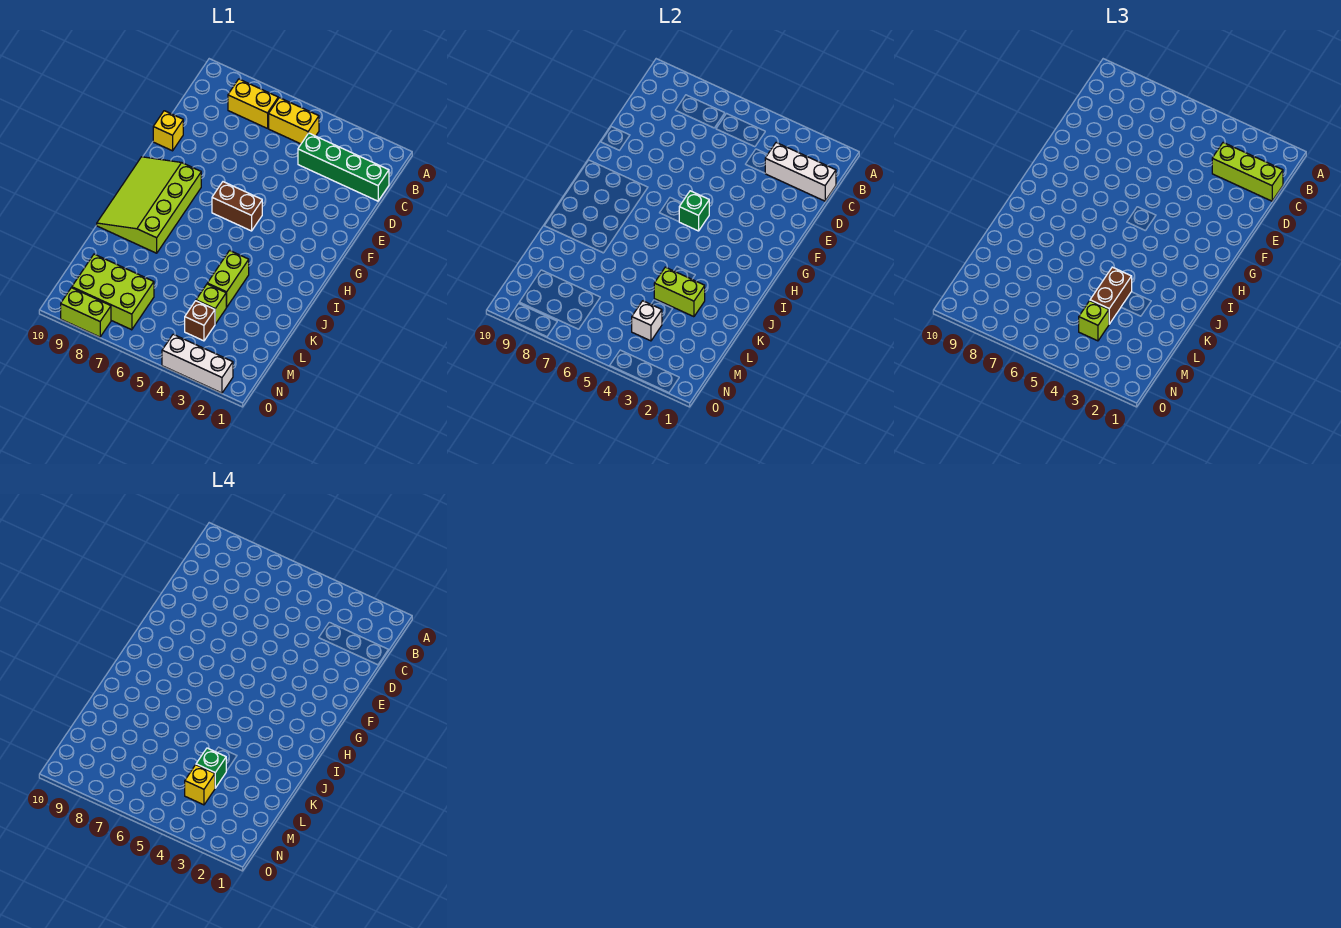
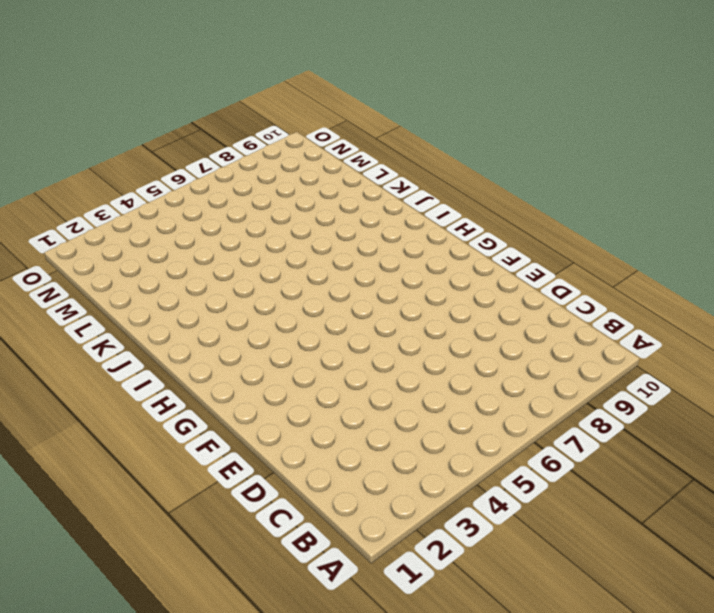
none -> yellow 1x2 brick [269,98,319,144]
none -> yellow 1x2 brick [228,79,278,128]
none -> green 1x4 brick [298,133,389,201]

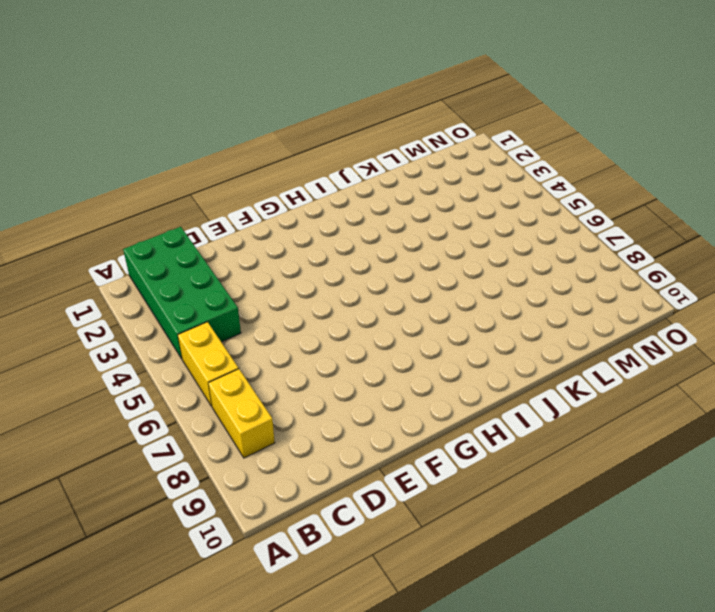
green 2x4 brick [123,227,241,359] -> green 1x4 brick [298,133,389,201]
none -> yellow 1x1 brick [153,111,183,151]
none -> brown 1x2 brick [212,182,262,231]
none -> lime 3x4 slope [97,157,201,253]

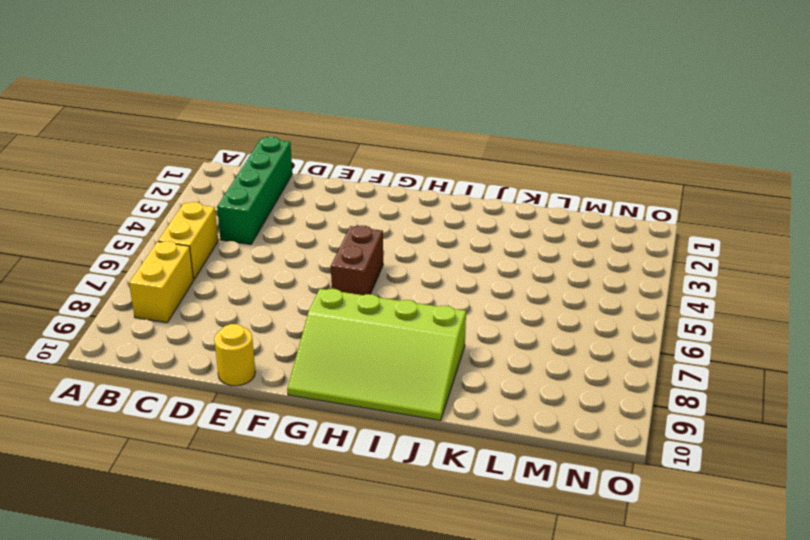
yellow 1x1 round brick [214,324,255,386] -> yellow 1x1 brick [153,111,183,151]
none -> lime 1x2 brick [207,250,249,307]
none -> lime 1x1 brick [196,284,226,324]
none -> brown 1x1 brick [185,301,215,341]

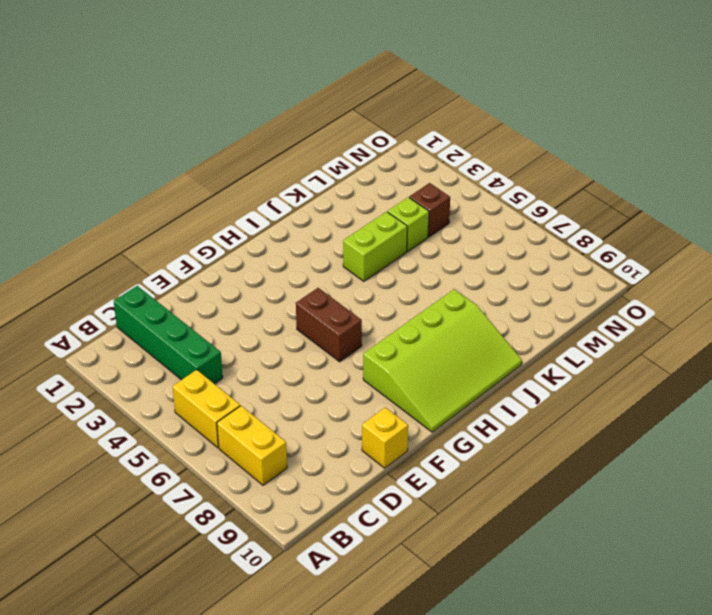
none -> lime 2x3 brick [72,254,154,330]
none -> white 1x3 brick [162,334,233,393]
none -> lime 1x2 brick [61,288,111,337]

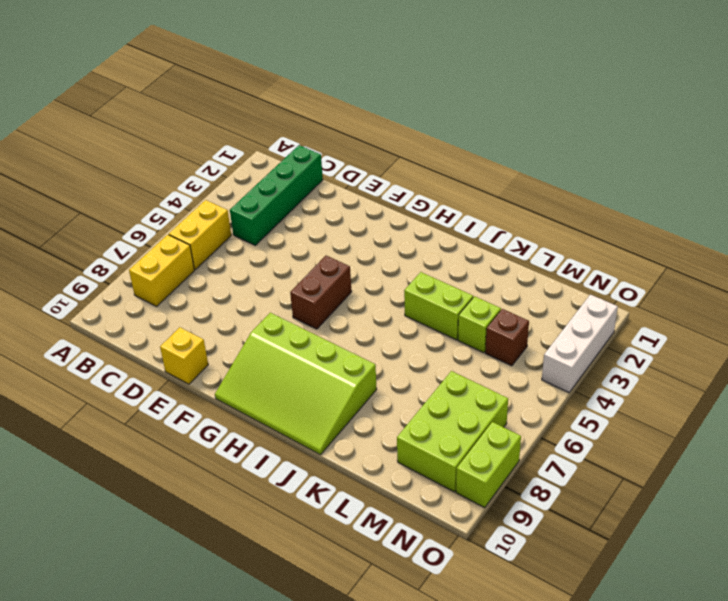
none -> white 1x3 brick [765,143,836,201]
none -> green 1x1 brick [679,191,709,231]
none -> lime 1x2 brick [654,267,705,317]

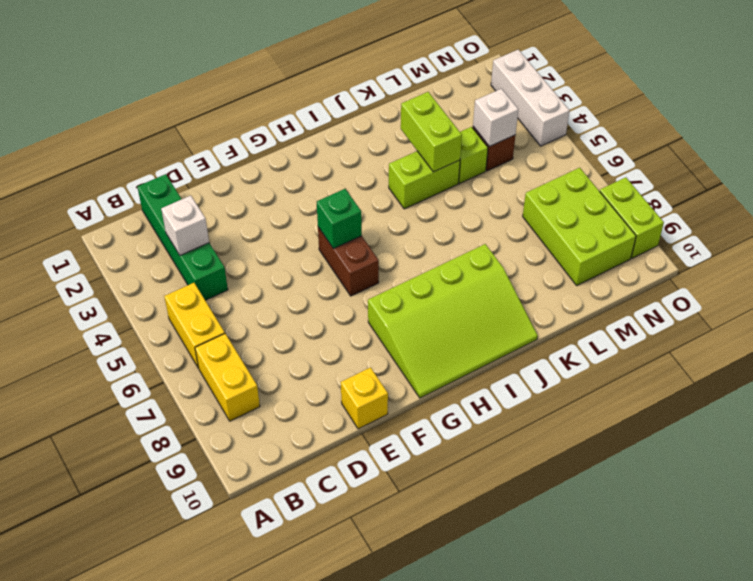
white 1x1 brick [161,196,209,255] -> white 1x3 brick [765,143,836,201]
none -> lime 1x3 brick [1212,143,1283,201]
none -> brown 1x2 brick [1090,267,1132,324]
none -> lime 1x1 brick [1079,301,1109,341]

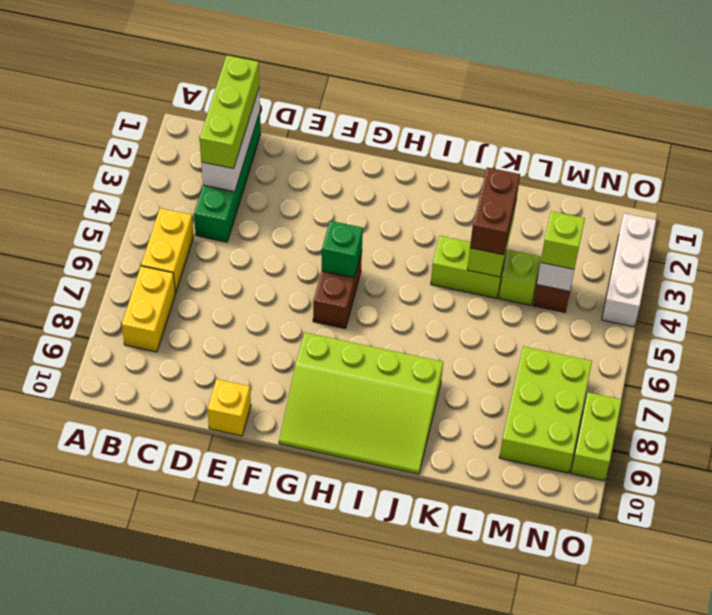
brown 1x2 brick [470,167,520,255] -> brown 1x2 brick turned to [1090,267,1132,324]
none -> green 1x1 brick [196,748,226,788]
none -> yellow 1x1 brick [185,765,215,805]

